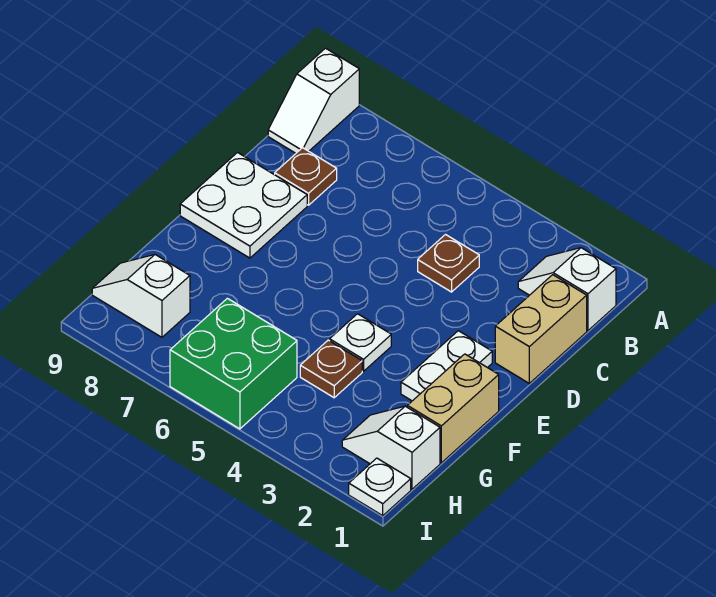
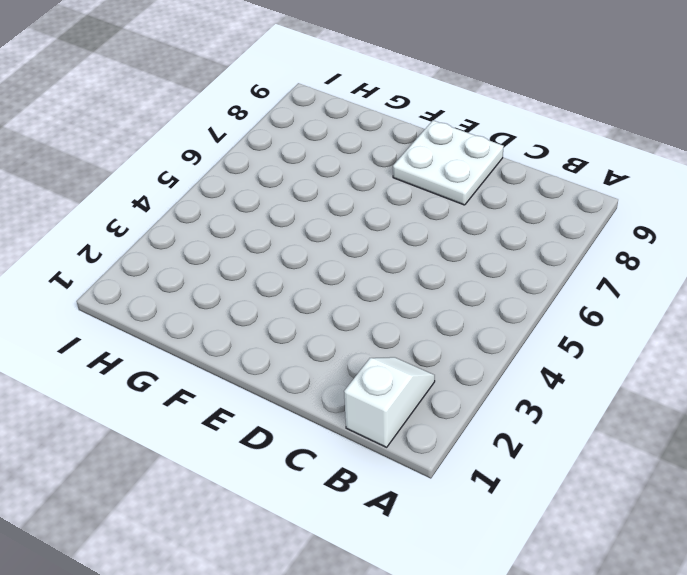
none -> white 1x2 slope [268,48,359,153]
none -> tan 1x2 brick [495,275,587,383]
none -> brown 1x1 plate [418,235,479,292]

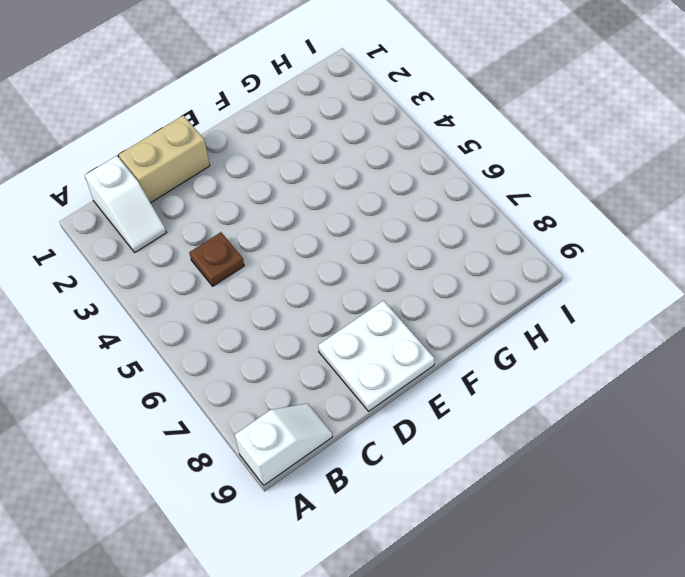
none -> brown 1x1 plate [275,148,337,205]
none -> white 1x2 plate [401,331,492,401]
none -> tan 1x2 brick [407,354,499,463]

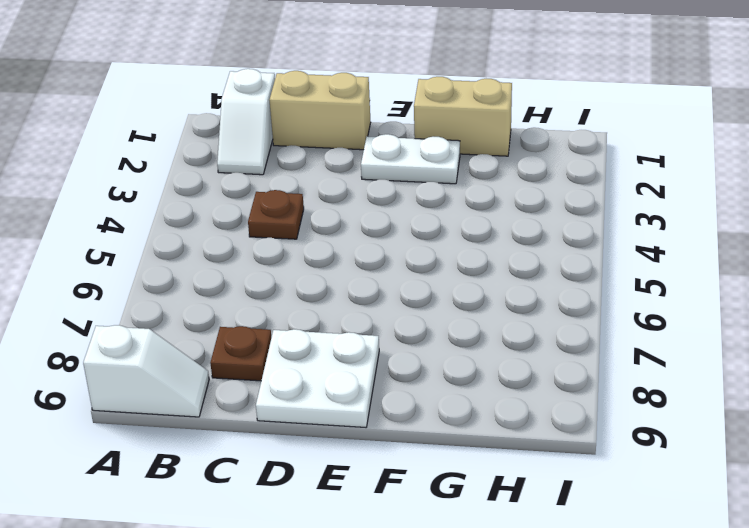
none -> white 1x1 plate [330,314,391,371]
none -> brown 1x1 plate [300,340,362,398]
none -> white 1x2 slope [342,406,440,489]

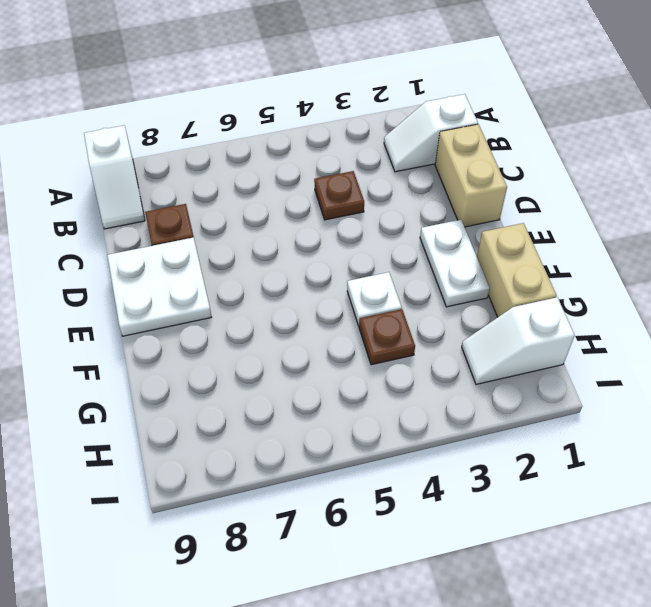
none -> green 2x2 brick [170,298,297,429]
none -> white 1x2 slope [92,254,190,337]
none -> white 1x1 plate [349,458,411,516]

